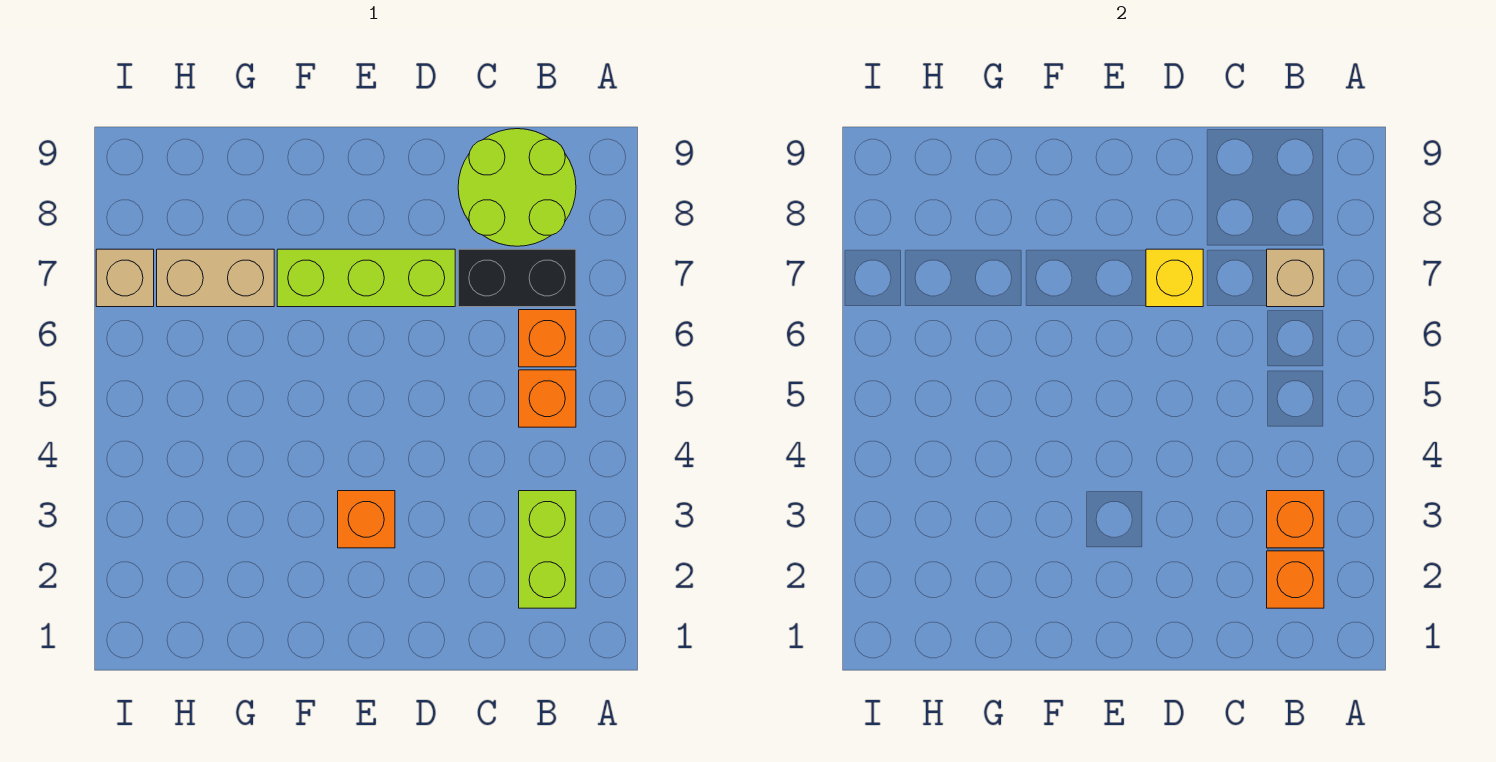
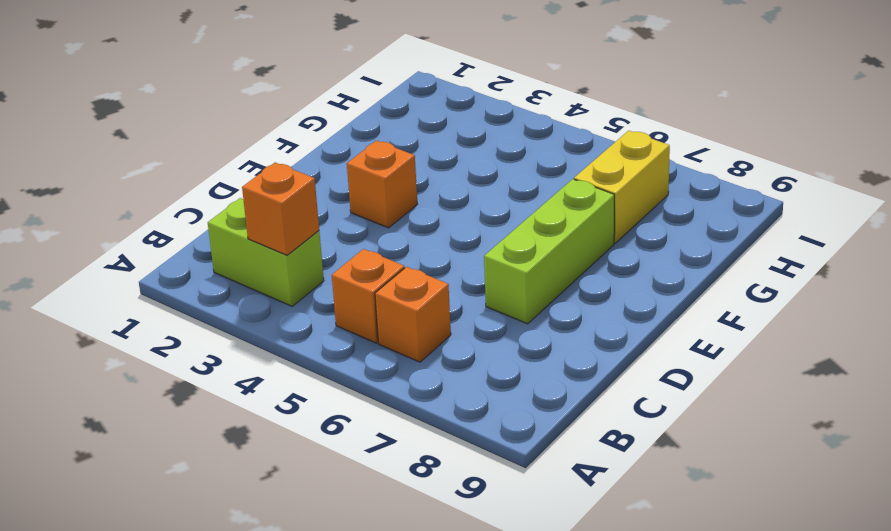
yellow 1x2 brick [574,131,670,243] -> tan 1x2 brick [157,249,274,307]
none -> black 1x2 brick [458,249,576,307]
none -> lime 2x2 round brick [458,129,576,246]
none -> tan 1x1 brick [96,249,154,307]

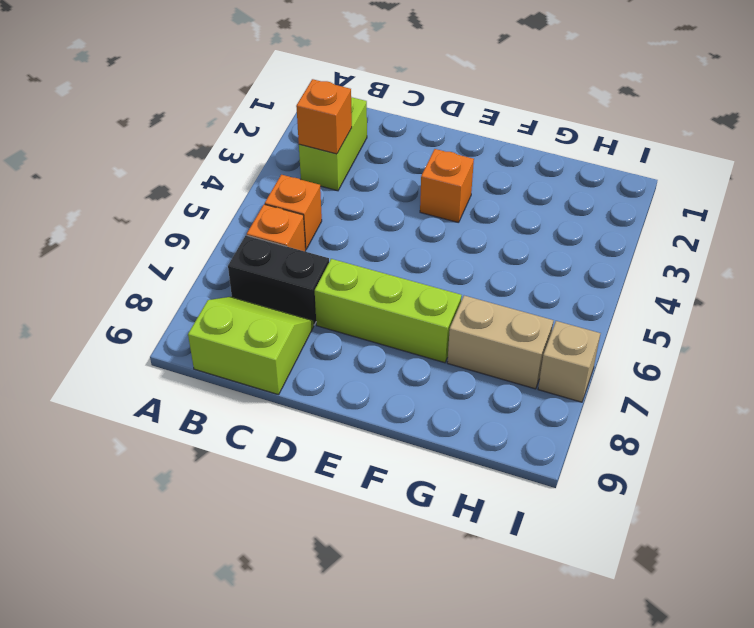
lime 2x2 slope [188,297,314,395] -> lime 2x2 round brick [458,129,576,246]
none -> orange 1x1 brick [1267,551,1324,608]
none -> tan 1x1 brick [1267,249,1324,307]
none -> yellow 1x1 brick [1146,249,1203,307]

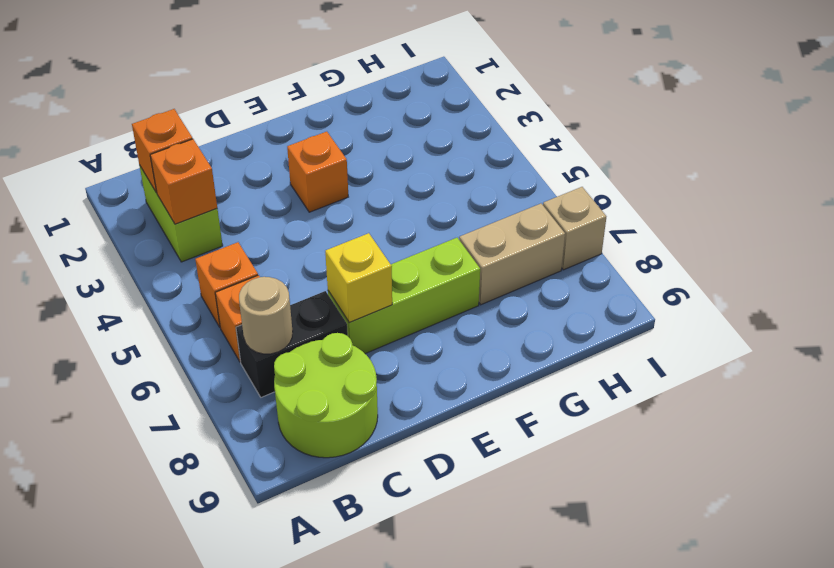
tan 1x1 round brick [239,277,293,354] -> tan 1x1 brick [1267,249,1324,307]

